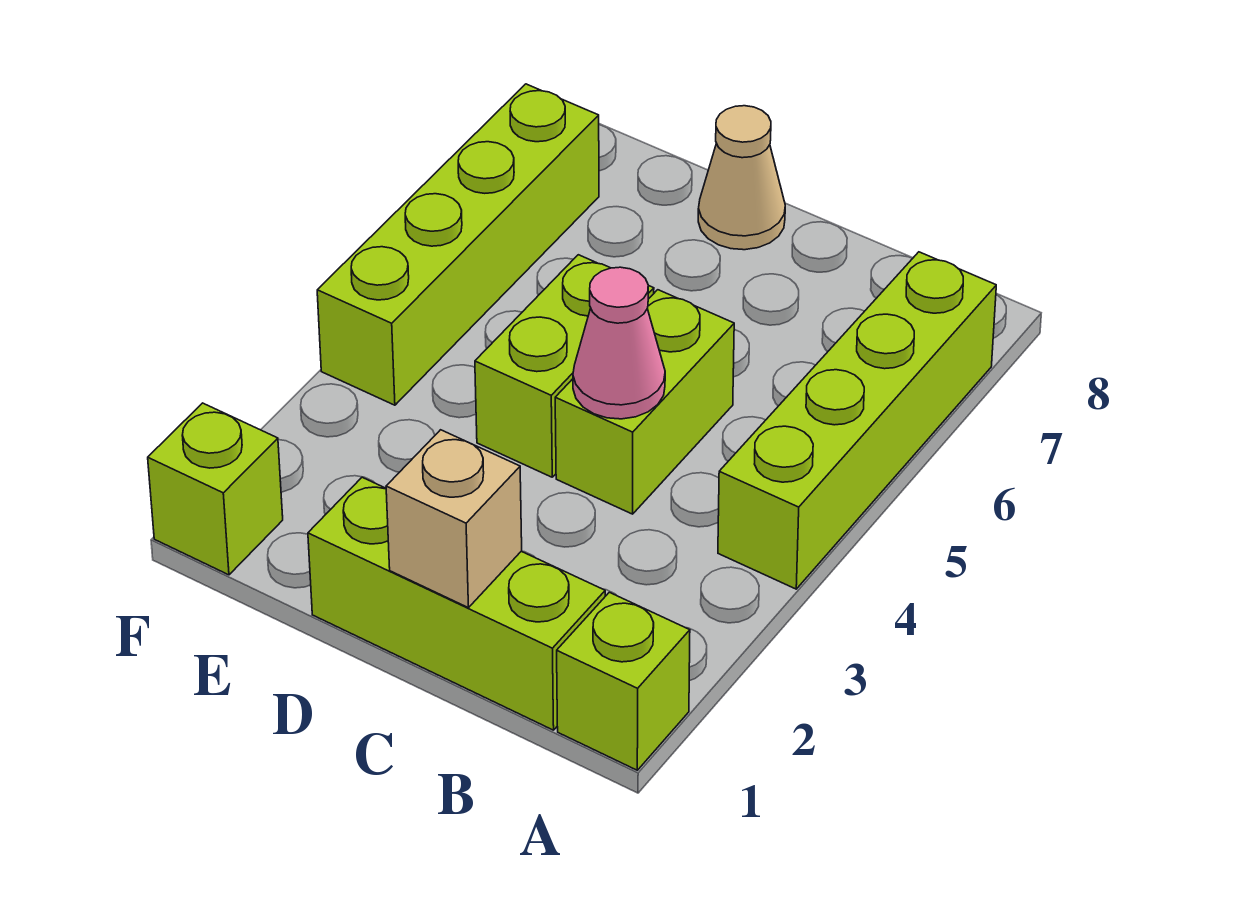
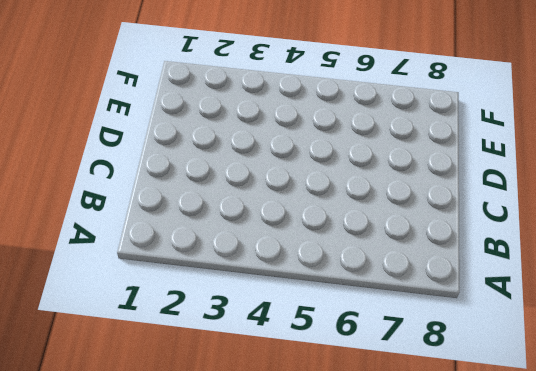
none -> lime 1x1 brick [557,592,690,770]
none -> lime 1x4 brick [718,252,996,589]

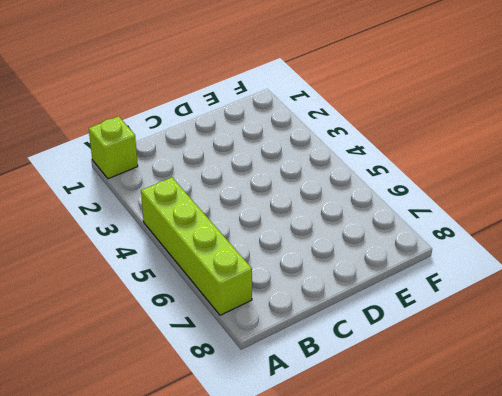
none -> lime 1x3 brick [308,477,605,730]
none -> lime 1x2 brick [555,290,734,514]

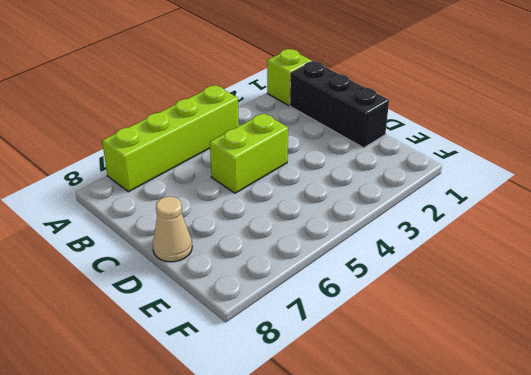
black 1x3 brick [290,61,389,148] -> lime 1x3 brick [308,477,605,730]
none -> lime 1x2 brick [475,255,654,477]
none -> lime 1x1 brick [148,403,283,575]

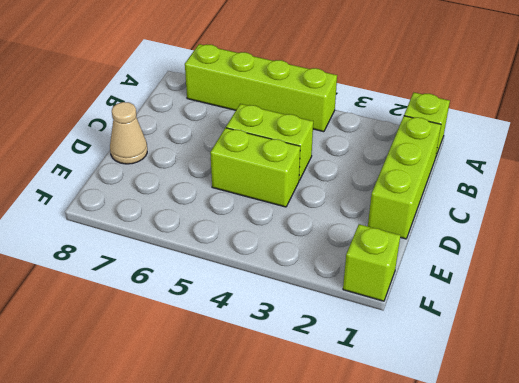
none -> lime 1x4 brick [317,84,599,405]
none -> tan 1x1 brick [386,430,522,608]

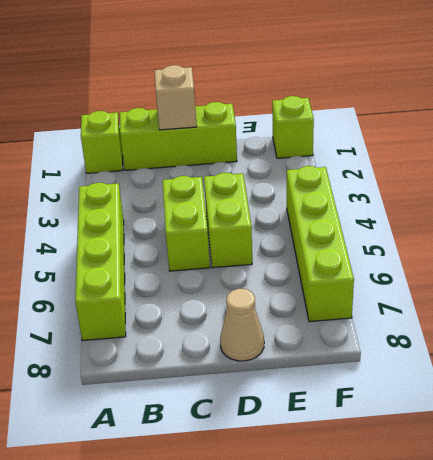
none -> pink 1x1 cone [573,267,665,419]

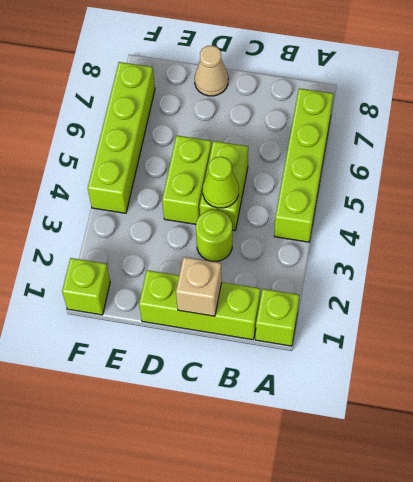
lime 1x1 round brick [196,210,232,261] -> none
lime 1x1 cone [203,157,239,208] -> pink 1x1 cone [573,267,665,419]

